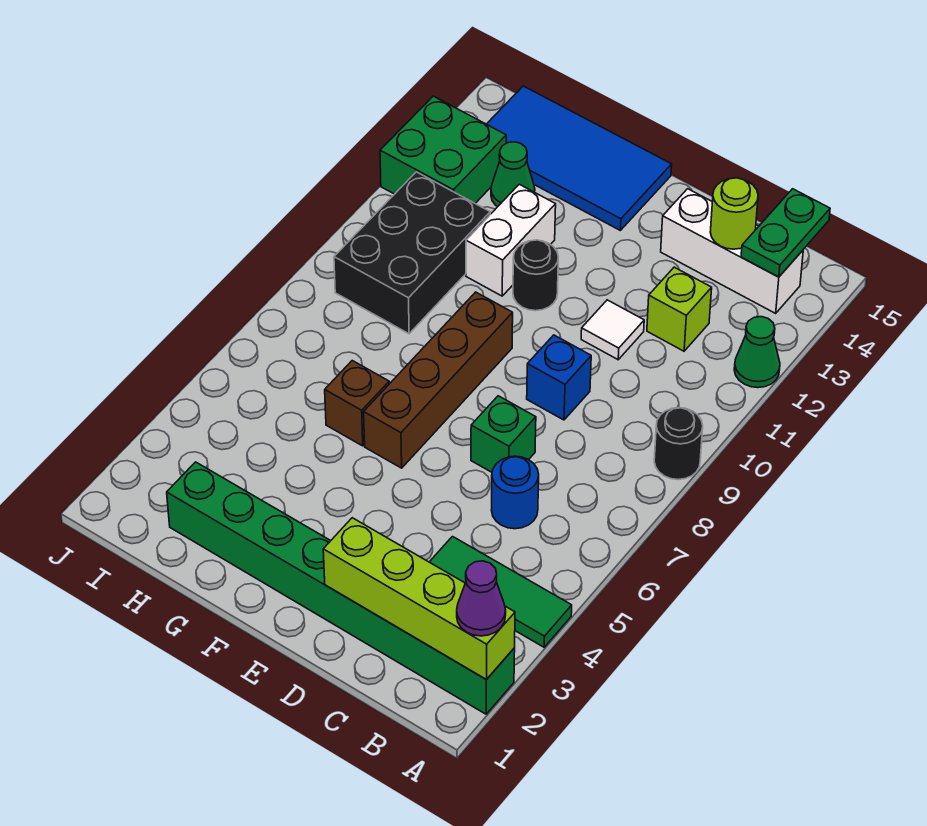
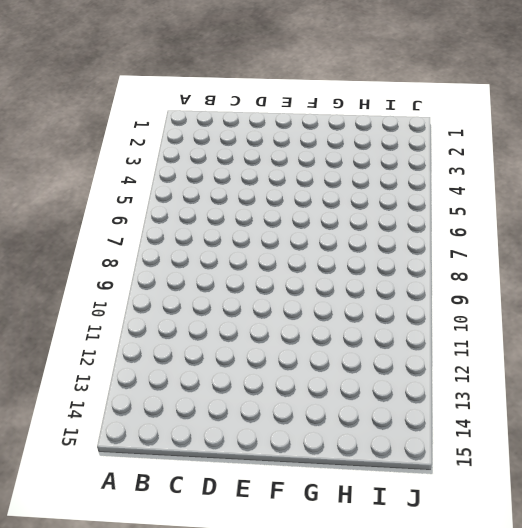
none -> green 1x8 brick [167,462,515,714]
none -> green 1x3 tile [430,537,572,647]
none -> black 1x1 round brick [654,408,703,480]

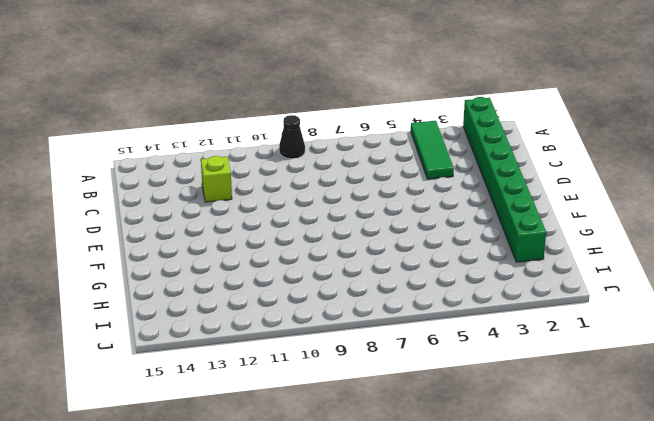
black 1x1 cone [279,115,305,159] -> black 1x1 round brick [654,408,703,480]
none -> green 1x1 cone [734,317,780,388]
none -> white 1x3 brick [661,189,803,313]
none -> blue 1x1 round brick [492,456,539,529]

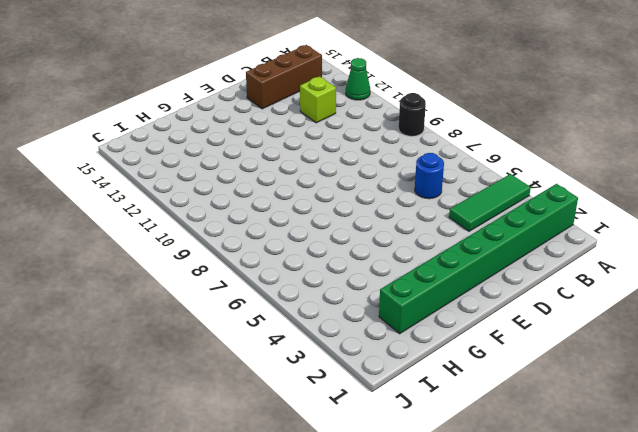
brown 1x3 brick [246,45,322,109] -> white 1x3 brick [661,189,803,313]
none -> green 1x1 brick [471,396,536,472]
none -> blue 1x1 brick [527,335,591,420]
none -> white 1x1 tile [581,300,644,360]

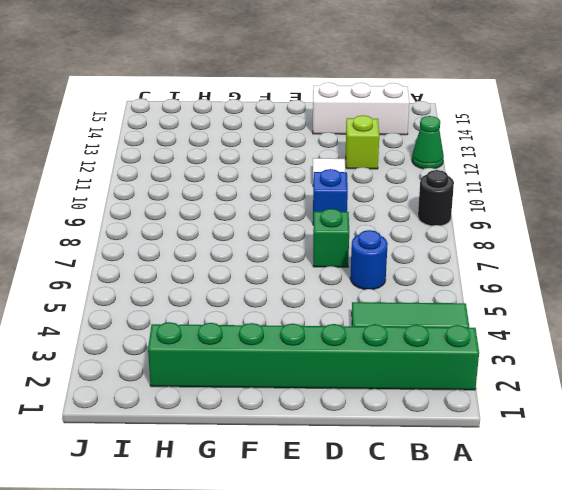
none -> brown 1x4 brick [364,292,513,468]
none -> black 1x1 round brick [513,240,558,311]
none -> blue 2x4 tile [487,86,672,230]

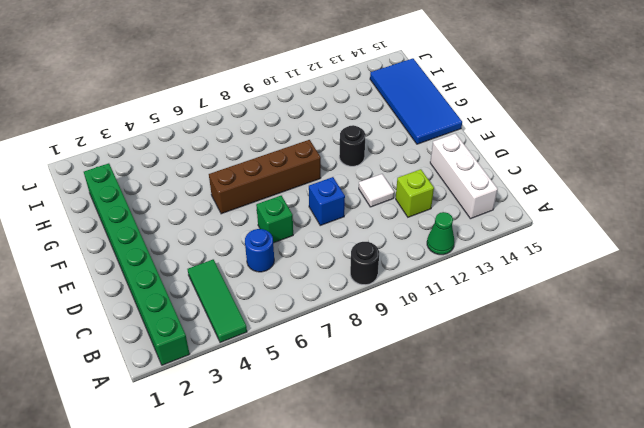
none -> brown 1x1 brick [325,361,389,446]
none -> white 1x2 brick [466,184,556,296]
none -> black 2x3 brick [334,172,490,334]

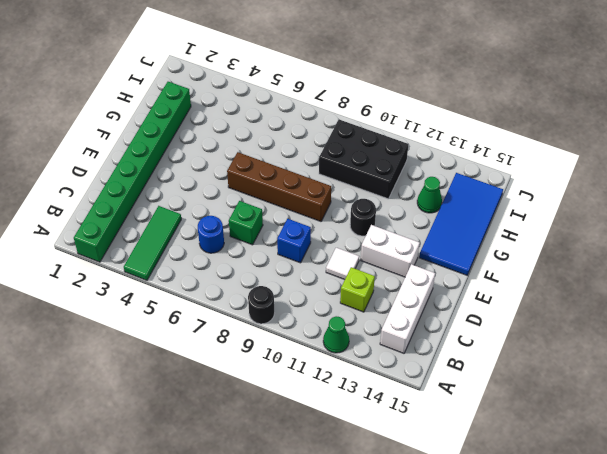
white 1x2 brick [361,225,420,277] -> white 1x2 brick moved to [466,184,556,296]
none -> brown 1x1 brick [325,361,389,446]
none -> green 2x2 brick [380,96,506,203]
none -> lime 1x4 brick [323,518,515,680]

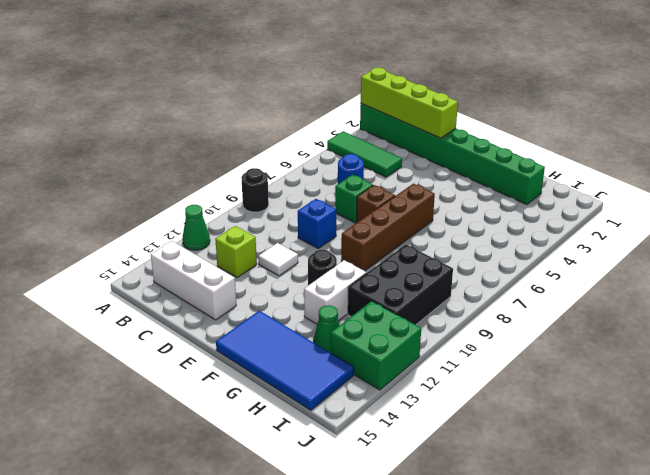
brown 1x1 brick [356,185,395,223] -> brown 1x1 brick moved to [325,361,389,446]
none -> green 1x2 plate [741,189,830,277]
none -> lime 1x1 round brick [710,178,758,249]
none -> purple 1x1 cone [457,561,506,636]

